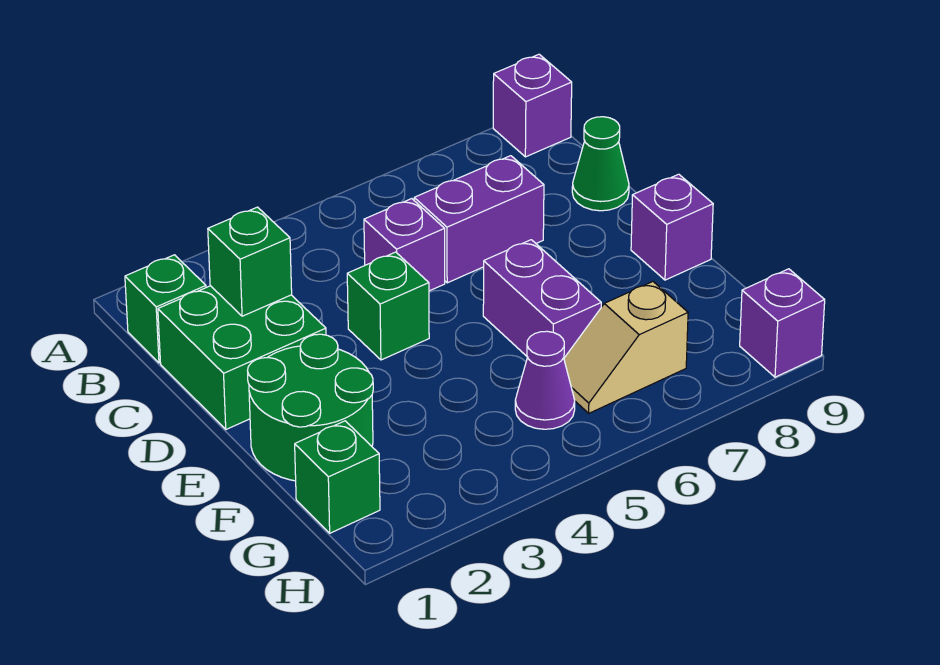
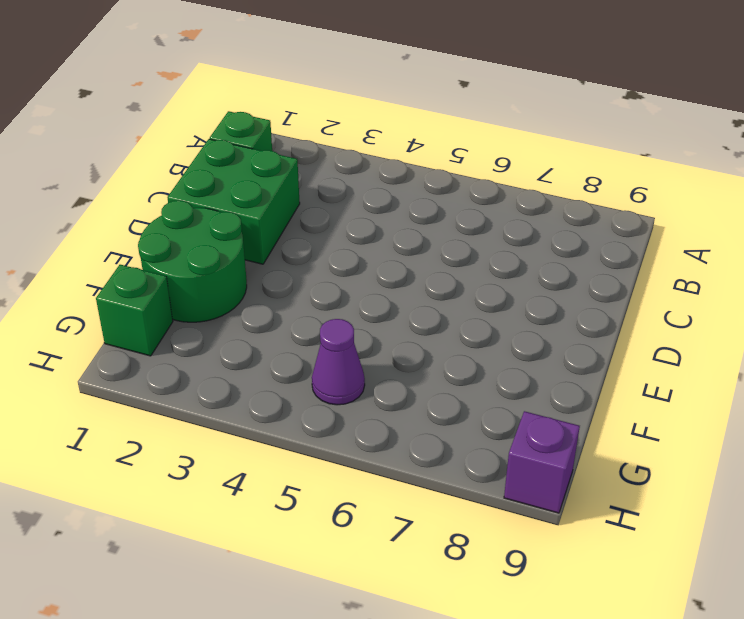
none -> purple 1x1 brick [493,54,572,157]
none -> purple 1x1 brick [364,199,445,291]
none -> purple 1x2 brick [414,156,544,283]

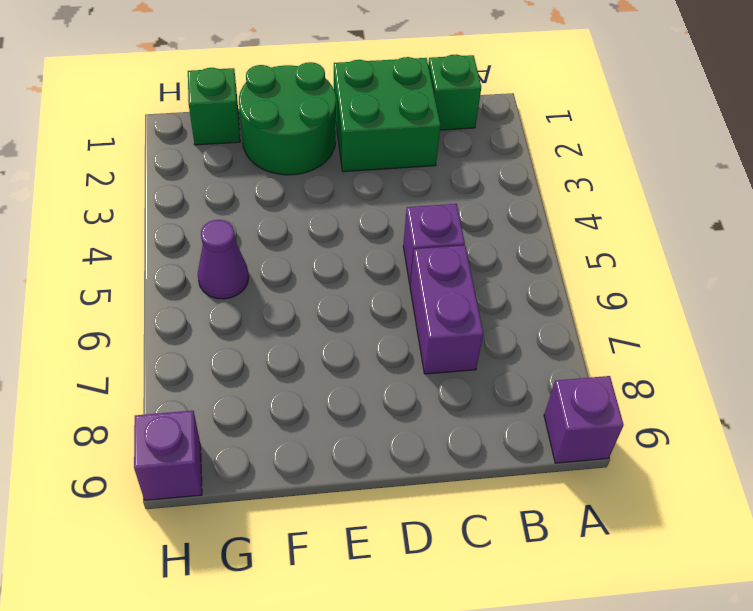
none -> green 1x1 cone [572,117,629,211]
none -> green 1x1 brick [347,252,429,360]
none -> purple 1x2 brick [483,240,601,358]

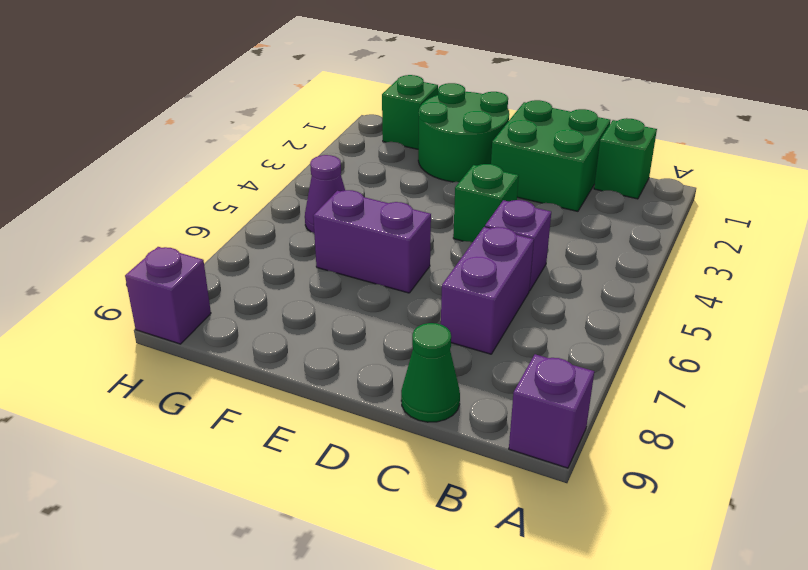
none -> purple 1x1 brick [631,174,713,280]
none -> tan 1x2 slope [564,282,688,413]
none -> green 1x1 brick [208,207,292,316]

